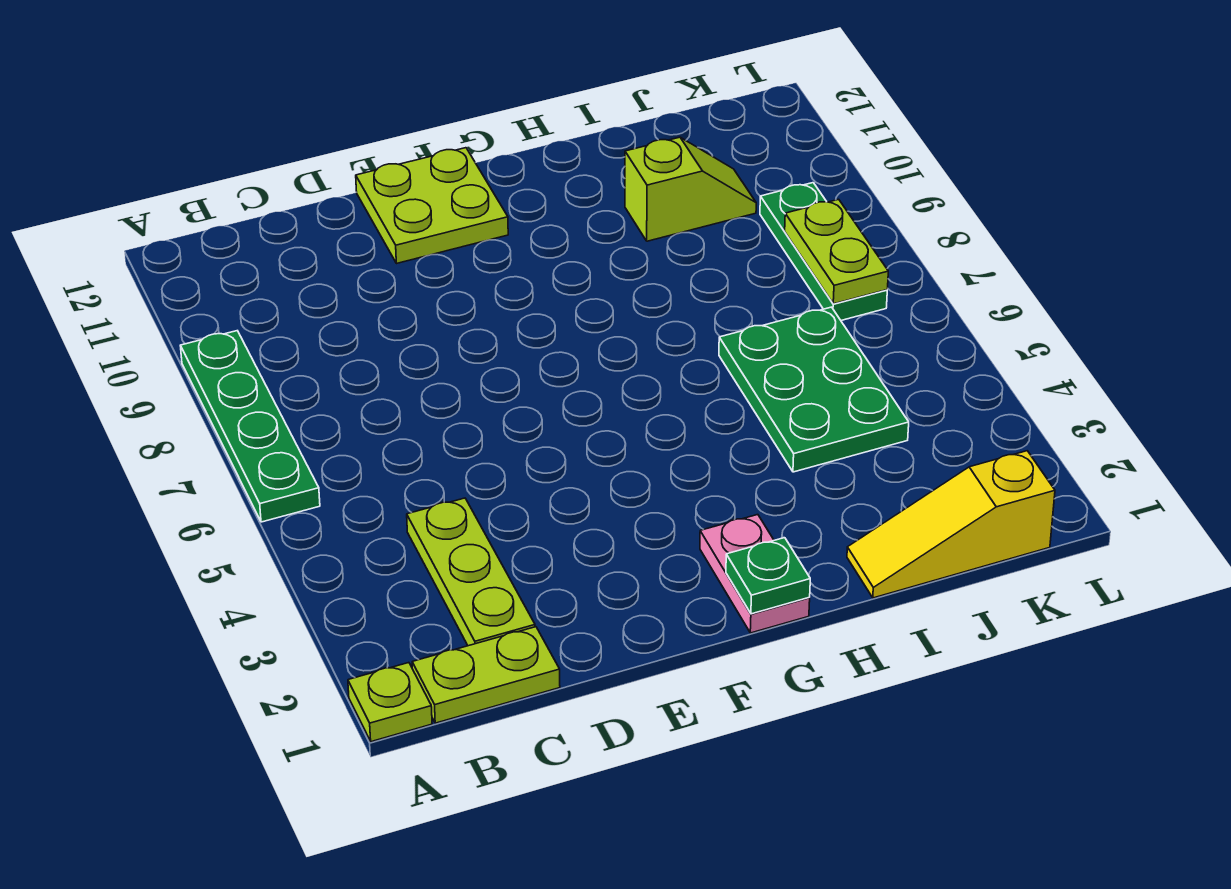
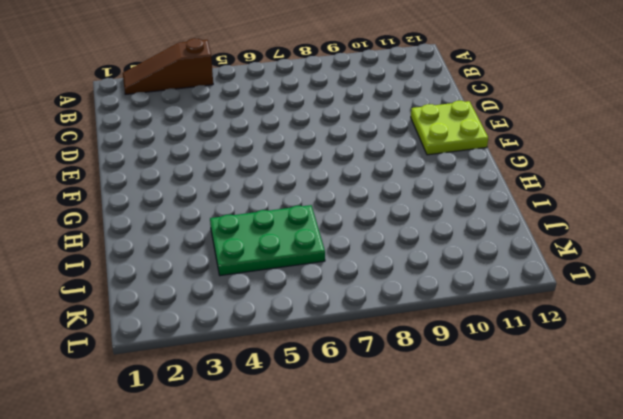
brown 1x3 slope [123,38,213,94] -> none
none -> lime 1x1 plate [348,663,432,742]
none -> green 1x4 plate [180,331,320,522]
none -> lime 1x2 plate [412,627,560,723]

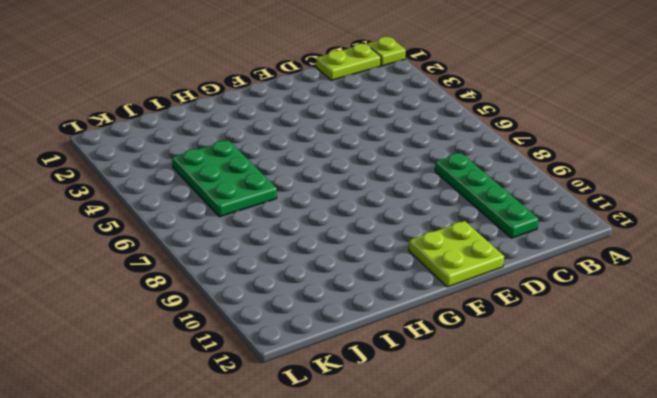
green 1x4 plate [435,153,539,238] -> green 1x4 plate moved to [180,331,320,522]
none -> lime 1x3 plate [407,498,535,646]
none -> pink 1x2 plate [700,515,810,633]
none -> yellow 1x3 slope [847,451,1055,598]

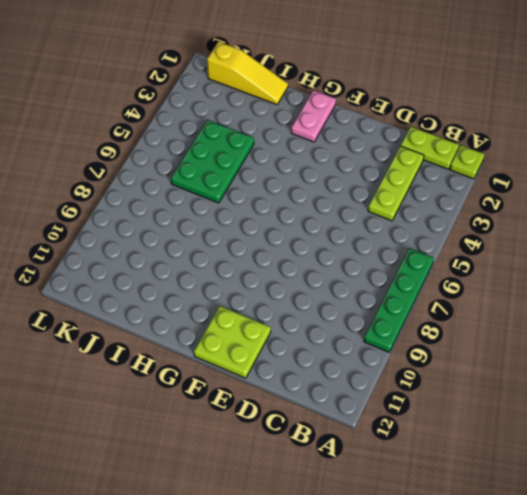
none -> lime 1x2 slope [625,137,756,241]
none -> green 1x3 plate [760,183,887,320]
none -> green 1x1 plate [726,538,810,614]

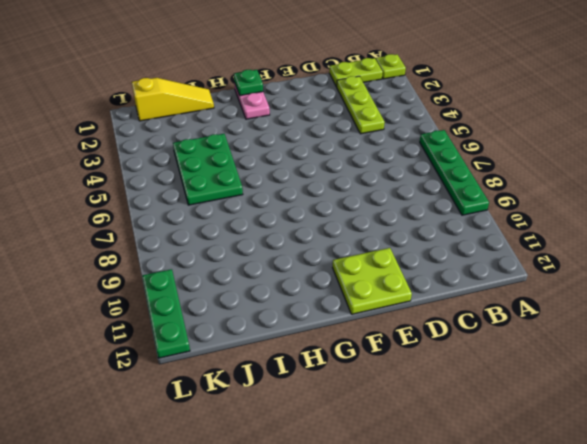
green 1x3 plate [142,269,190,358] -> green 1x3 plate moved to [760,183,887,320]
none -> lime 1x2 slope [625,137,756,241]
none -> lime 1x2 plate [785,199,888,304]

